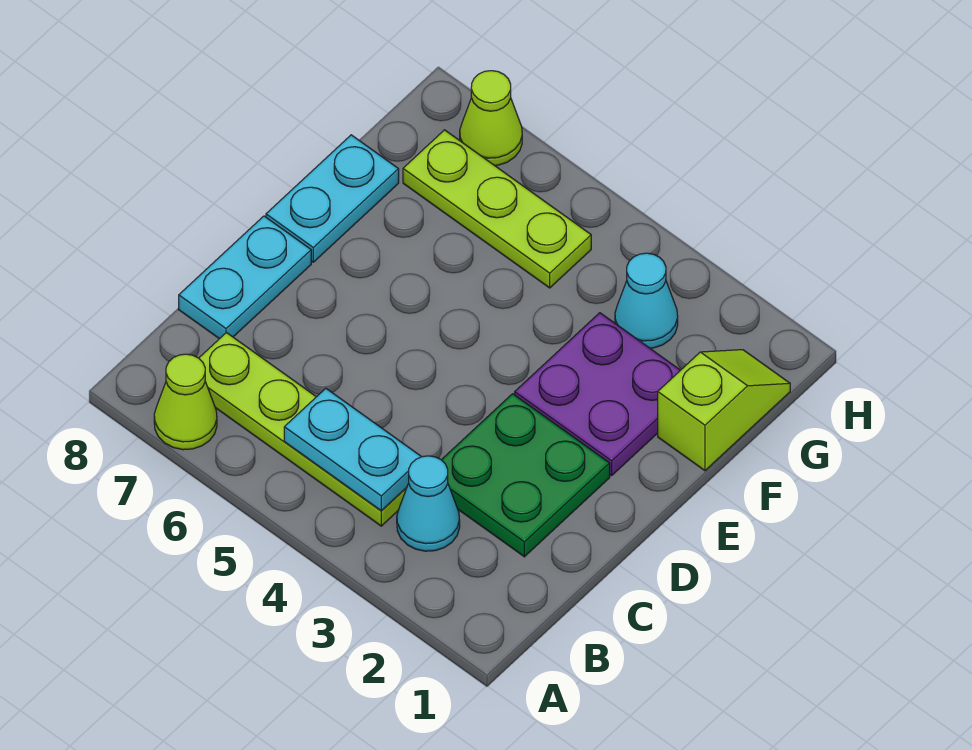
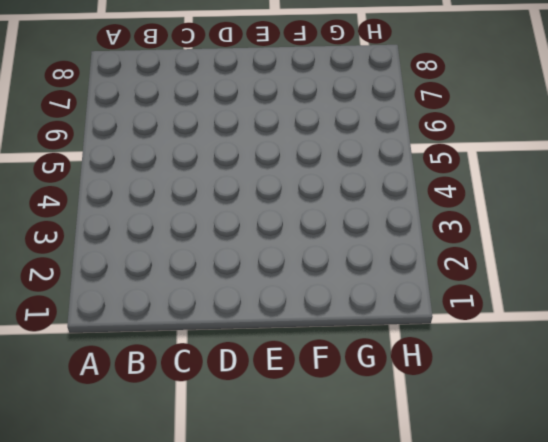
none -> lime 1x1 cone [154,354,217,450]
none -> cyan 1x1 cone [397,456,460,551]
none -> lime 1x4 plate [199,333,407,526]

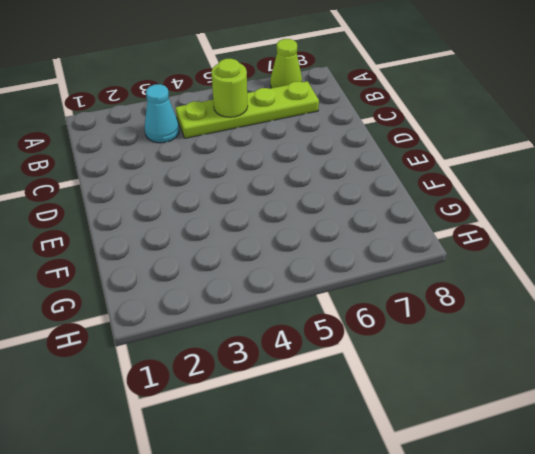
lime 1x1 round brick [211,59,248,117] -> cyan 1x2 plate [284,388,421,511]
none -> green 2x2 plate [442,394,610,557]
none -> cyan 1x2 plate [179,216,311,339]
none -> purple 2x2 plate [515,313,680,476]

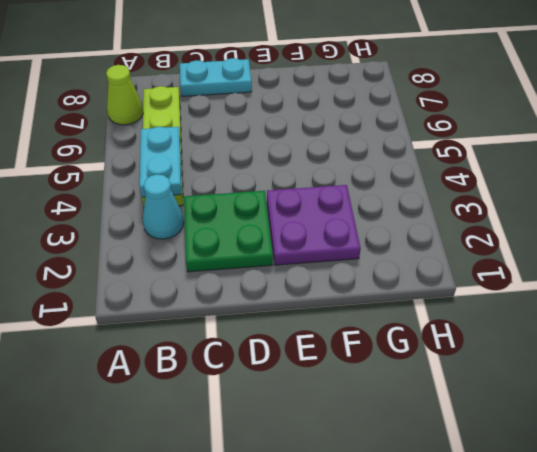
none -> cyan 1x2 plate [266,135,399,262]
none -> lime 1x2 slope [658,350,790,471]
none -> cyan 1x1 cone [615,253,678,348]

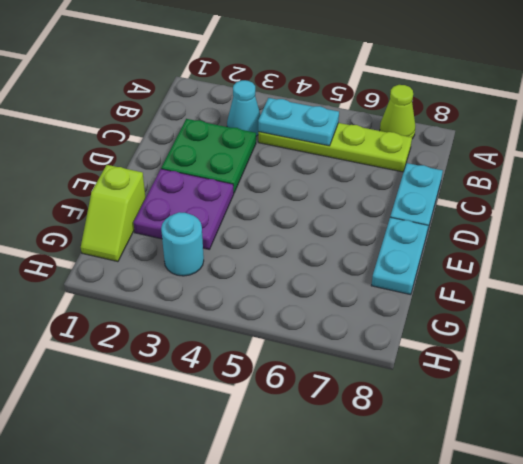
cyan 1x1 round brick [161,212,204,276] -> cyan 1x1 cone [615,253,678,348]
none -> lime 1x3 plate [403,130,591,288]
none -> lime 1x1 cone [460,71,522,166]

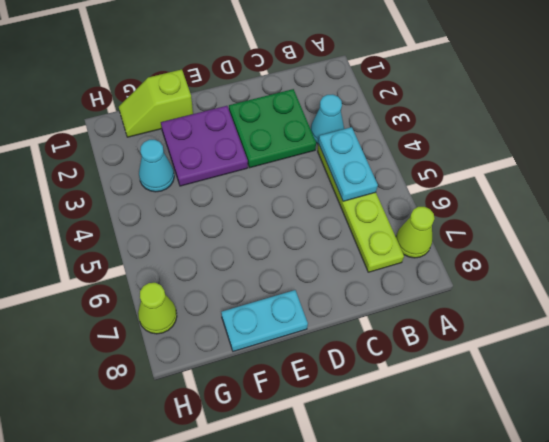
none -> cyan 1x2 plate [179,216,311,339]
none -> lime 1x3 plate [403,130,591,288]

